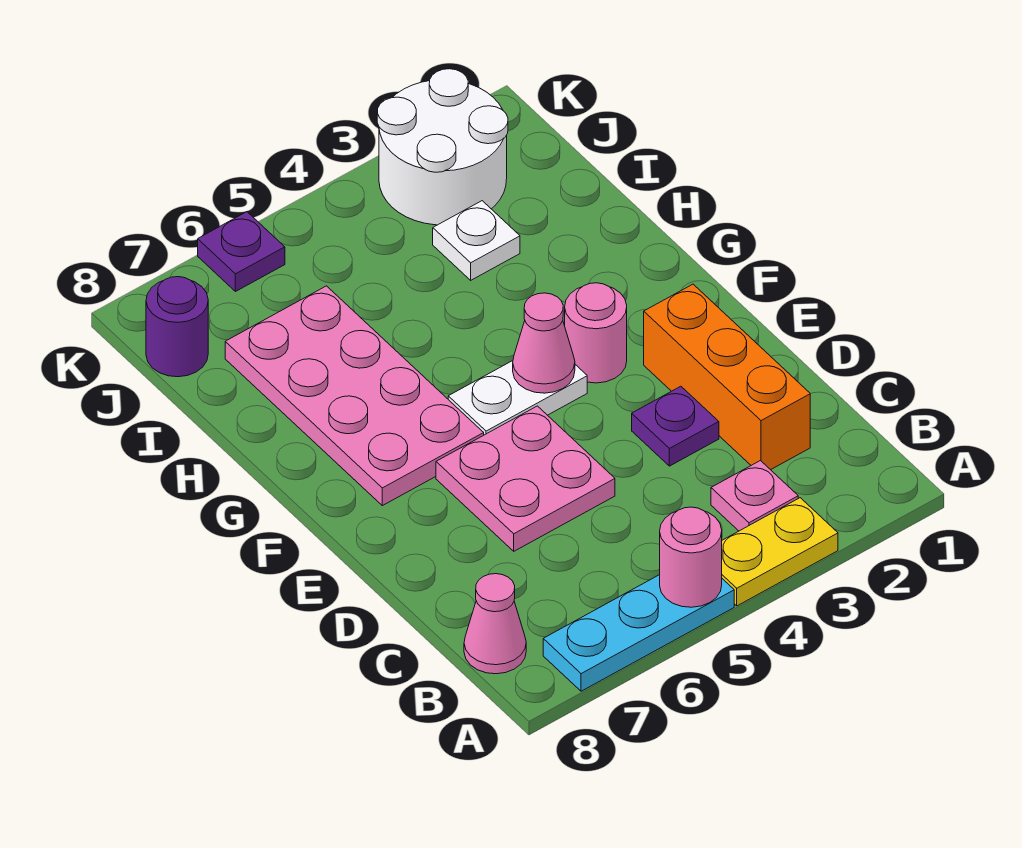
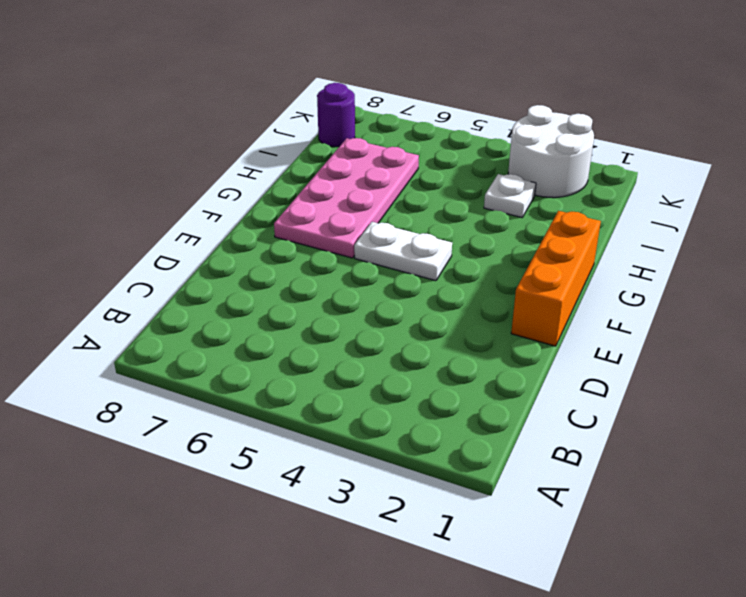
orange 1x3 brick [511,211,601,346] -> orange 1x3 brick moved to [644,284,810,470]
none -> yellow 1x2 plate [722,498,838,606]
none -> cyan 1x3 plate [543,575,734,691]
none -> pink 1x1 plate [711,461,798,531]

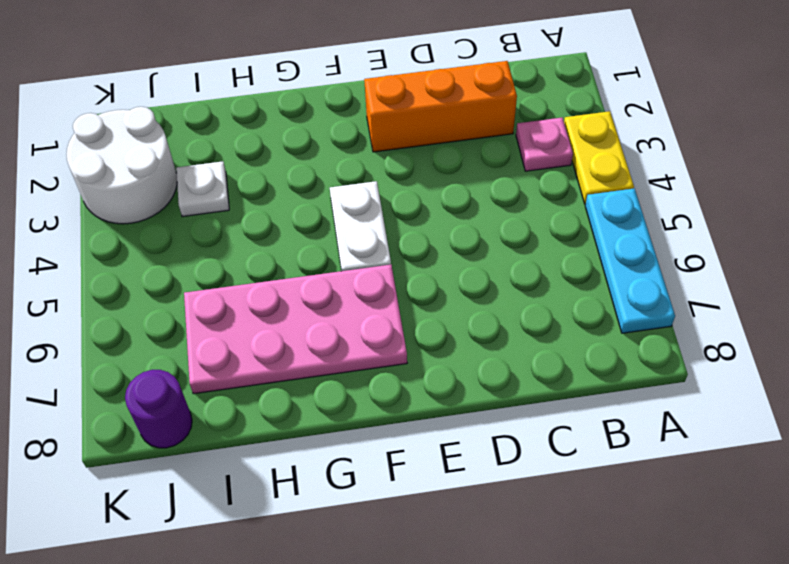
none -> pink 1x1 cone [464,574,526,674]
none -> purple 1x1 plate [632,386,719,466]
none -> pink 2x2 plate [436,406,615,551]

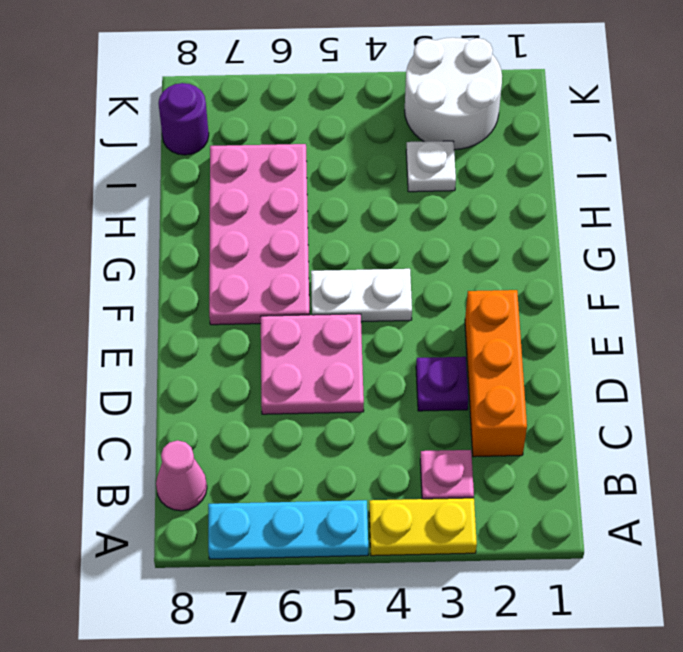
none -> pink 1x1 round brick [565,283,627,383]
none -> purple 1x1 plate [198,212,285,292]
none -> pink 1x1 round brick [660,507,722,607]

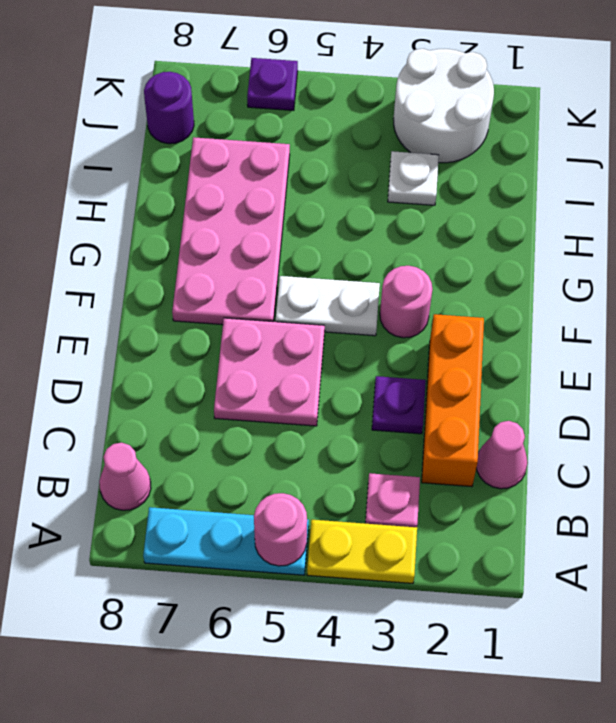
pink 1x1 cone [477,421,528,489] -> pink 1x1 cone moved to [513,293,575,393]

